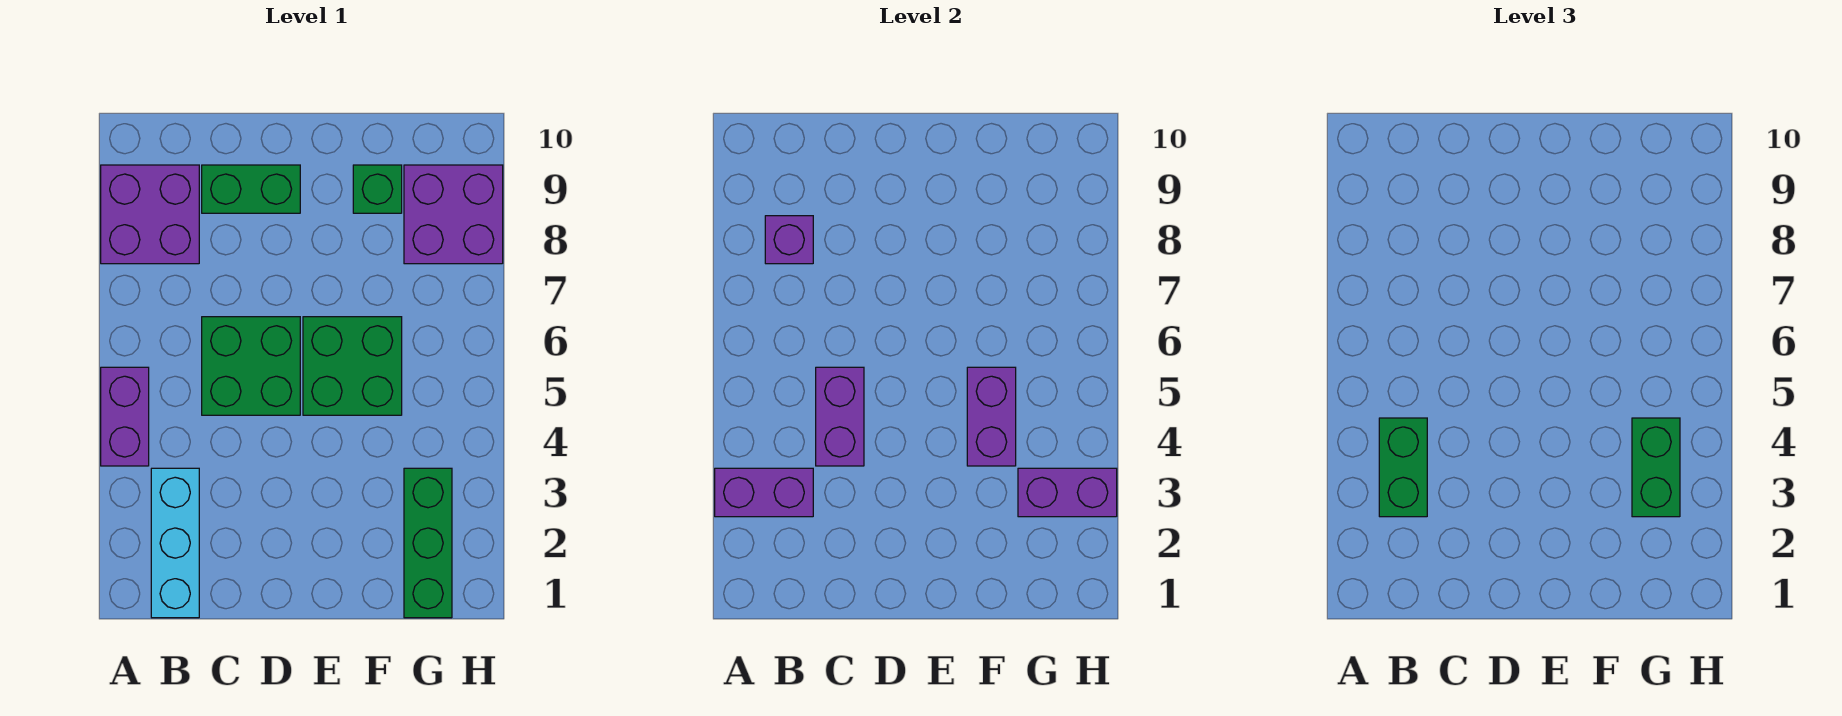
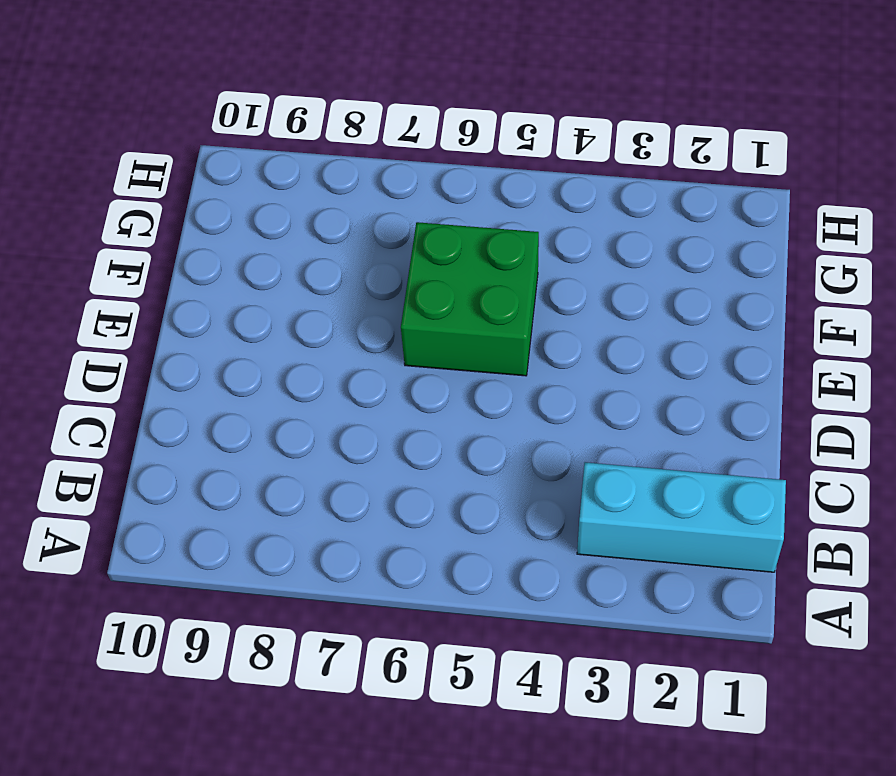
none -> purple 1x2 brick [101,367,149,466]
none -> purple 2x2 brick [101,165,199,264]
none -> green 2x2 brick [202,317,300,415]

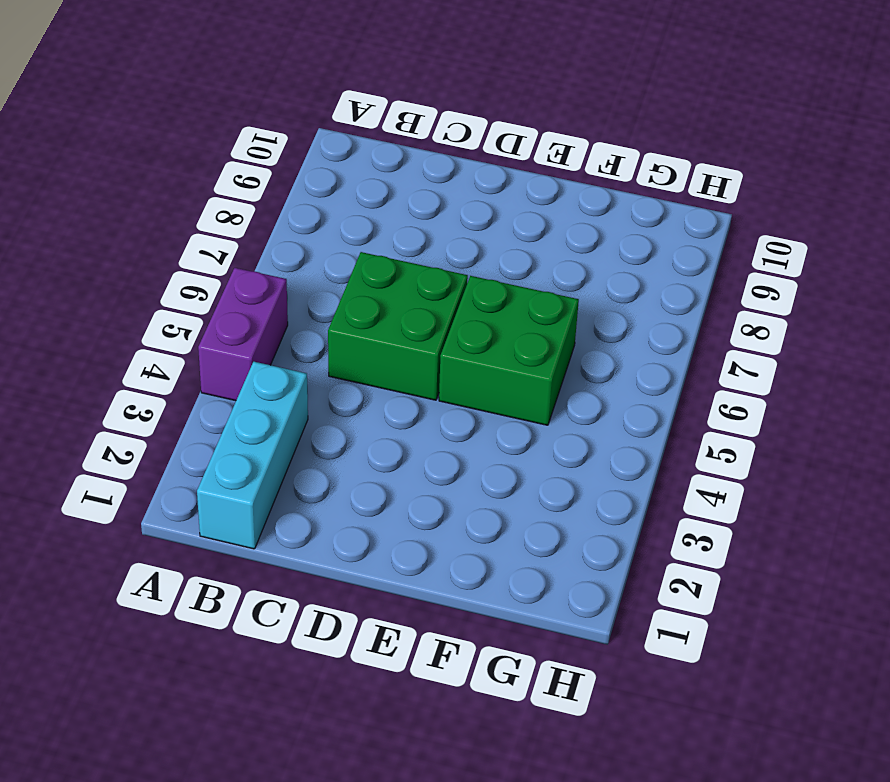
none -> purple 2x2 brick [101,165,199,264]
none -> green 1x2 brick [202,165,300,213]
none -> green 1x1 brick [353,165,402,213]

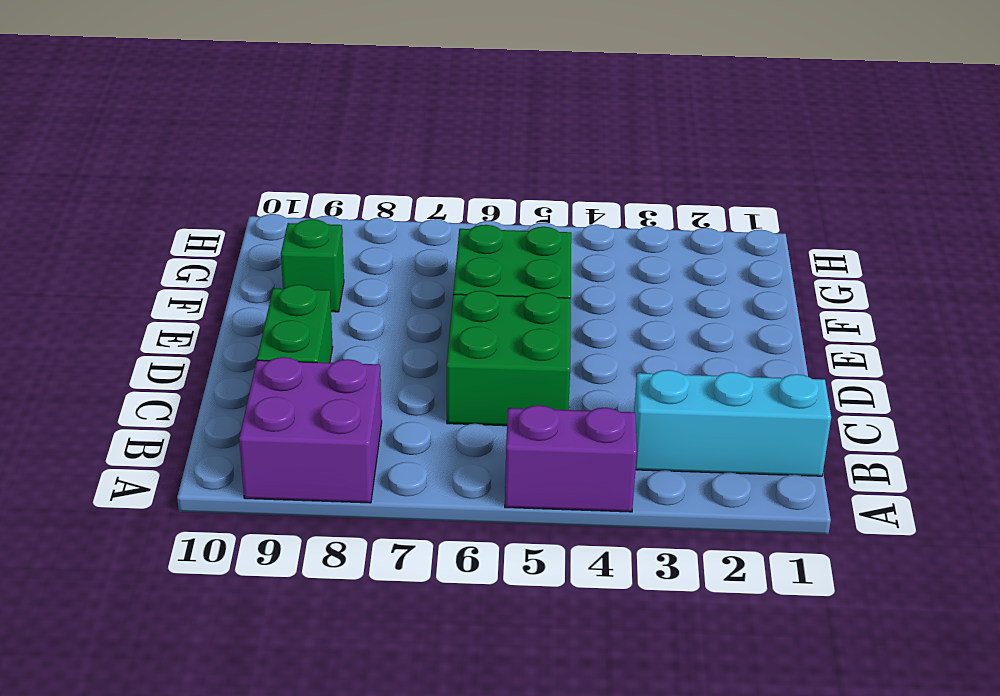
none -> green 1x3 brick [404,468,452,618]
none -> purple 2x2 brick [404,165,503,264]
none -> purple 1x2 brick [715,468,813,517]

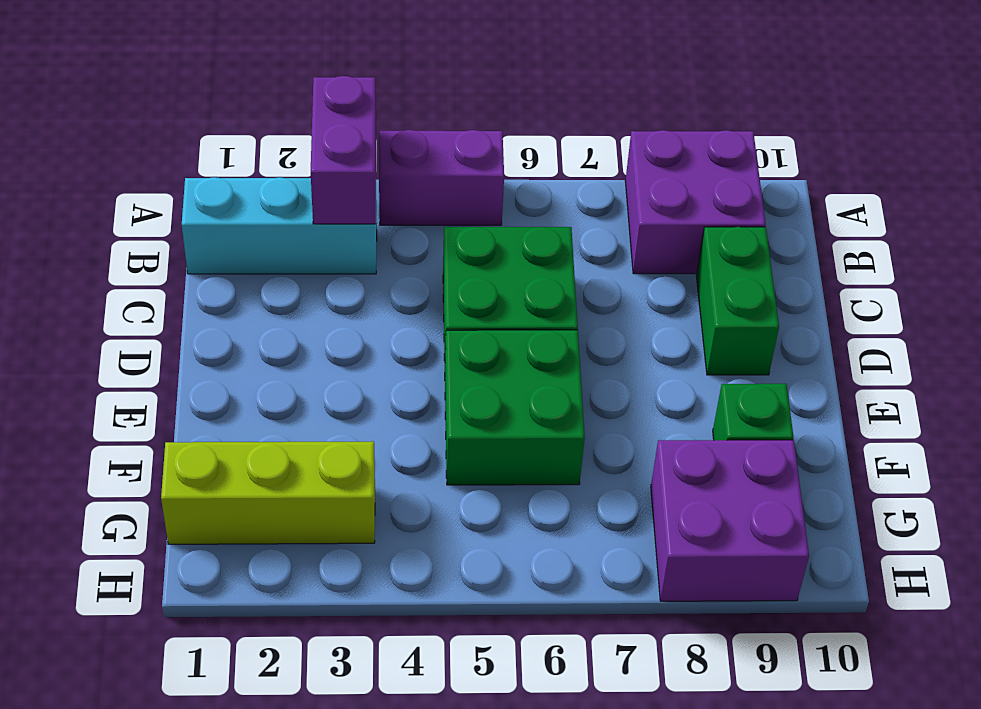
lime 1x3 brick [161,441,375,544] -> green 1x3 brick [404,468,452,618]
none -> purple 1x1 brick [765,216,813,264]
none -> purple 1x2 brick [816,367,864,466]
none -> purple 1x2 brick [967,367,1016,466]

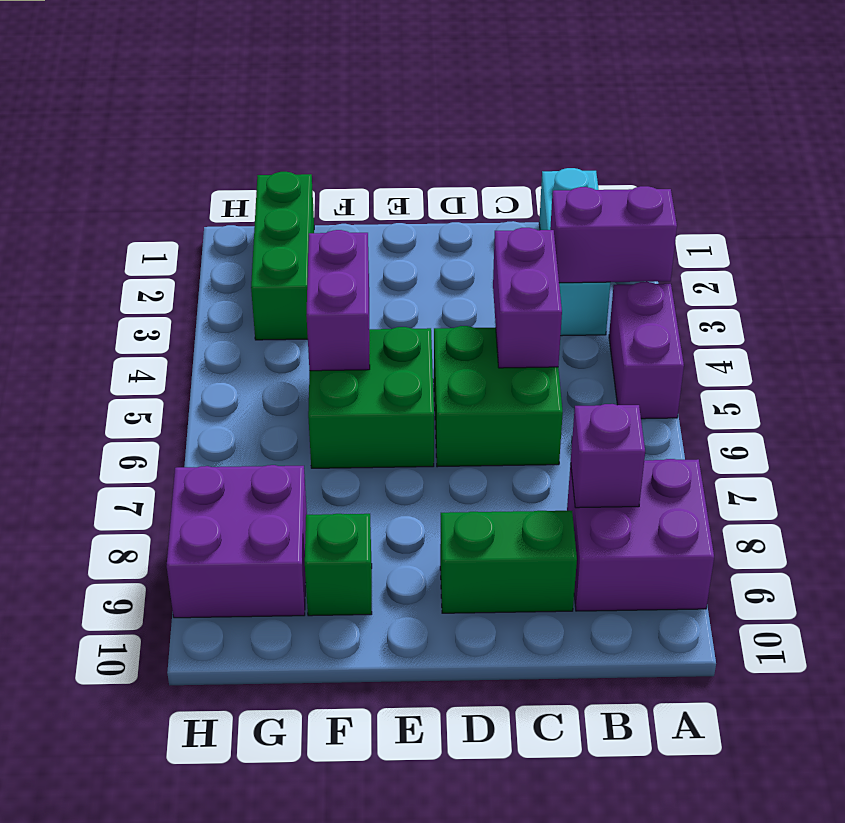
none -> purple 1x2 brick [1018,468,1117,517]
none -> green 1x2 brick [1379,418,1427,517]
none -> green 1x2 brick [1632,418,1680,517]

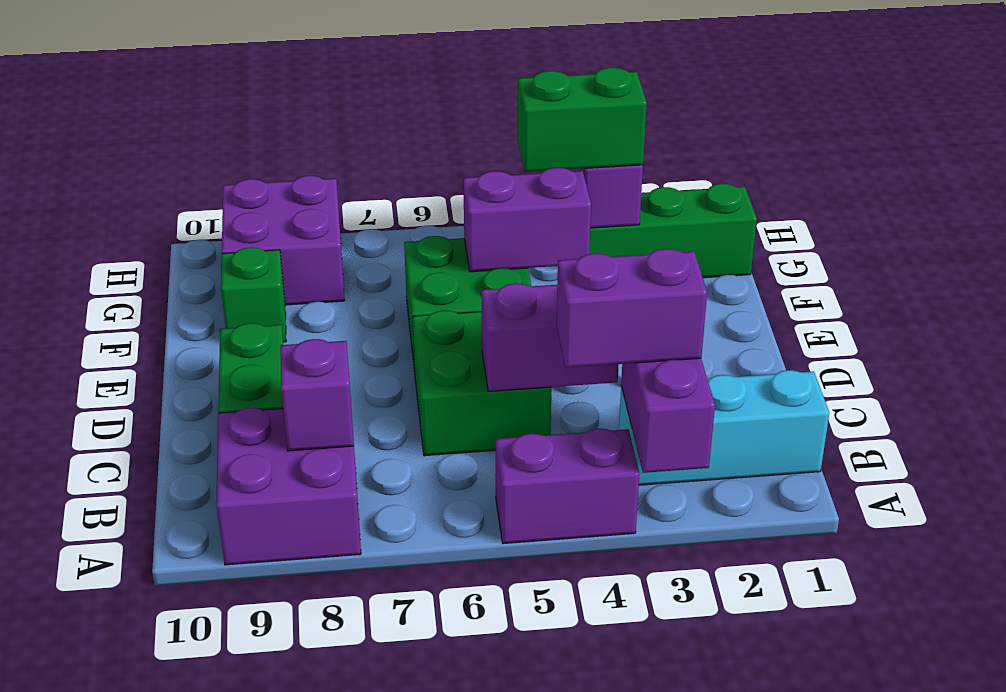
purple 1x2 brick [557,249,707,368] -> green 1x2 brick [1379,418,1427,517]

